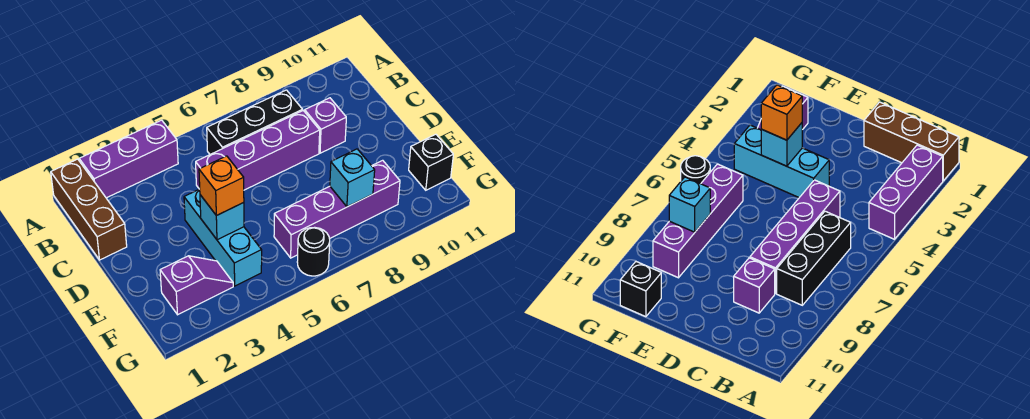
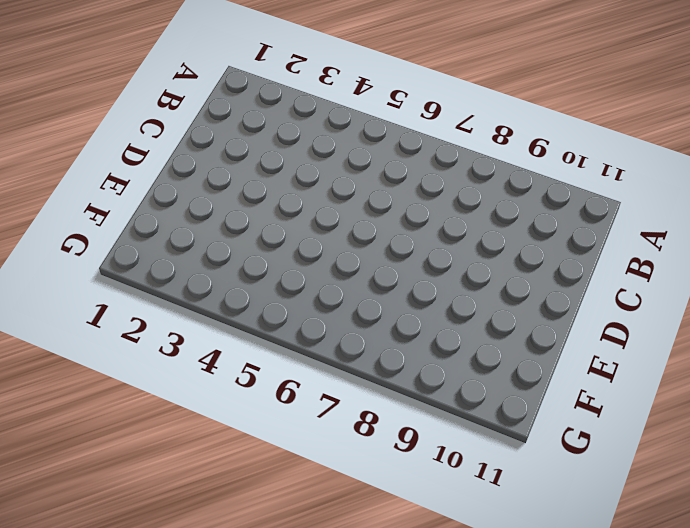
none -> brown 1x3 brick [51,159,127,260]
none -> purple 1x3 brick [79,120,178,198]
none -> black 1x3 brick [207,90,303,154]

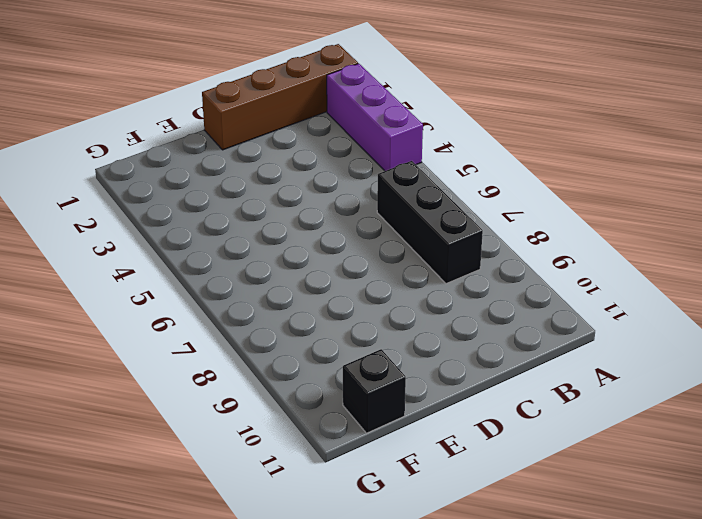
brown 1x4 brick [202,44,358,150] -> brown 1x3 brick [51,159,127,260]
none -> purple 1x4 brick [196,111,320,190]
none -> purple 1x1 brick [305,98,346,153]
none -> cyan 1x3 brick [184,189,262,286]

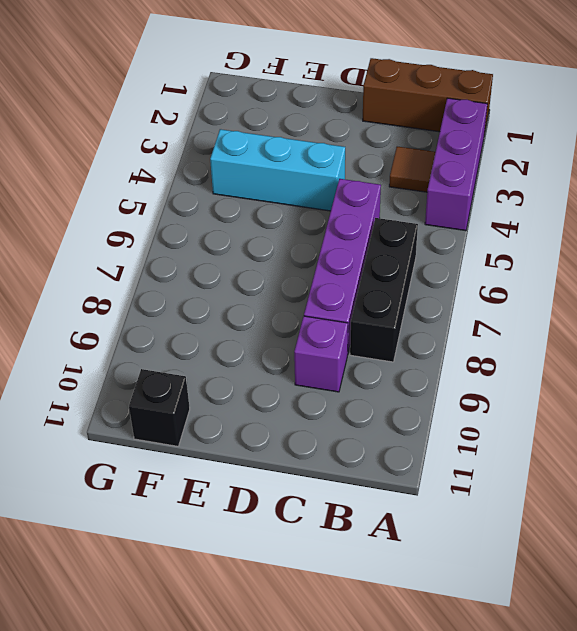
brown 1x1 tile [389,147,435,192] -> none
none -> purple 1x2 slope [160,256,233,315]
none -> purple 1x4 brick [274,160,400,258]
none -> black 1x1 round brick [297,227,330,276]

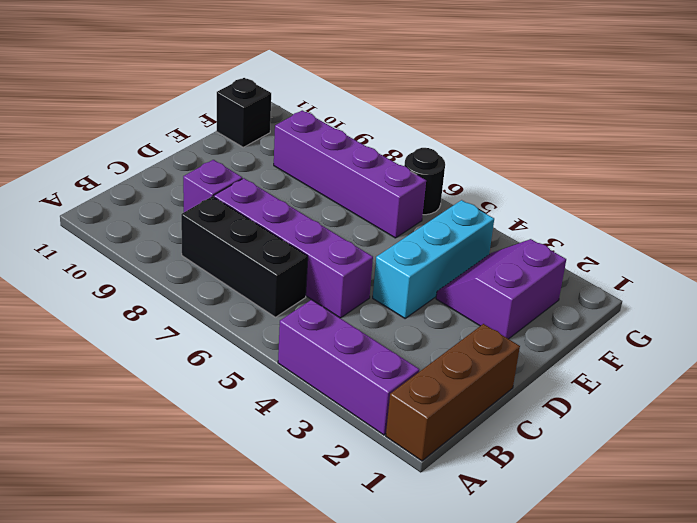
purple 2x2 slope [436,239,566,339] -> purple 1x2 slope [160,256,233,315]
none -> cyan 1x1 brick [200,195,244,240]
none -> cyan 1x1 brick [330,149,375,207]
none -> orange 1x1 brick [199,156,244,216]

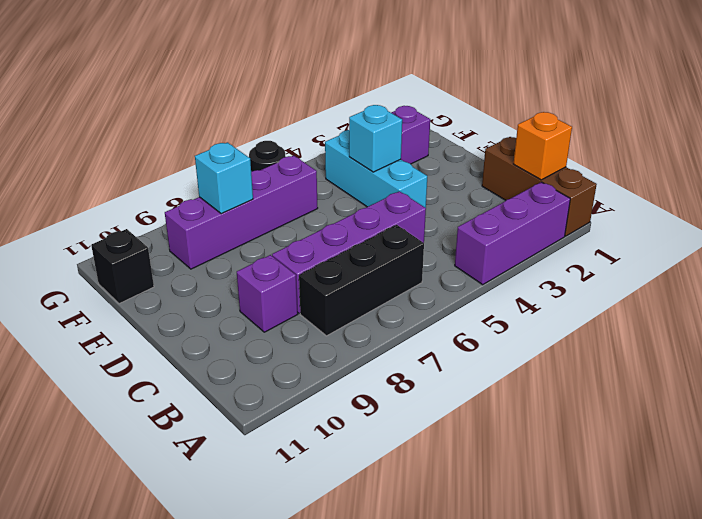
orange 1x1 brick [514,112,572,180] -> orange 1x1 brick moved to [199,156,244,216]

